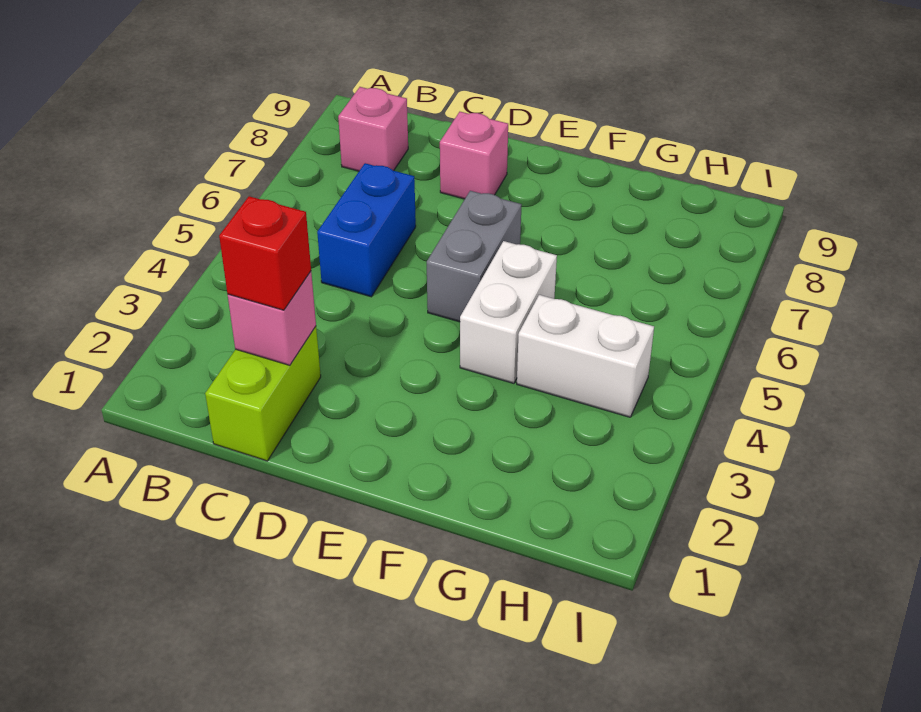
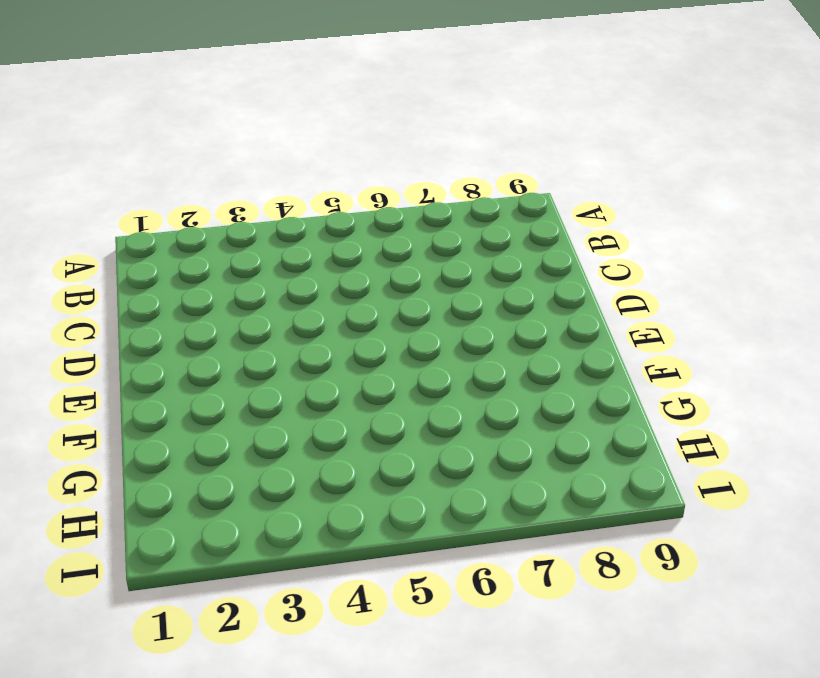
none -> pink 1x1 brick [338,87,408,171]
none -> lime 1x2 brick [205,327,321,461]

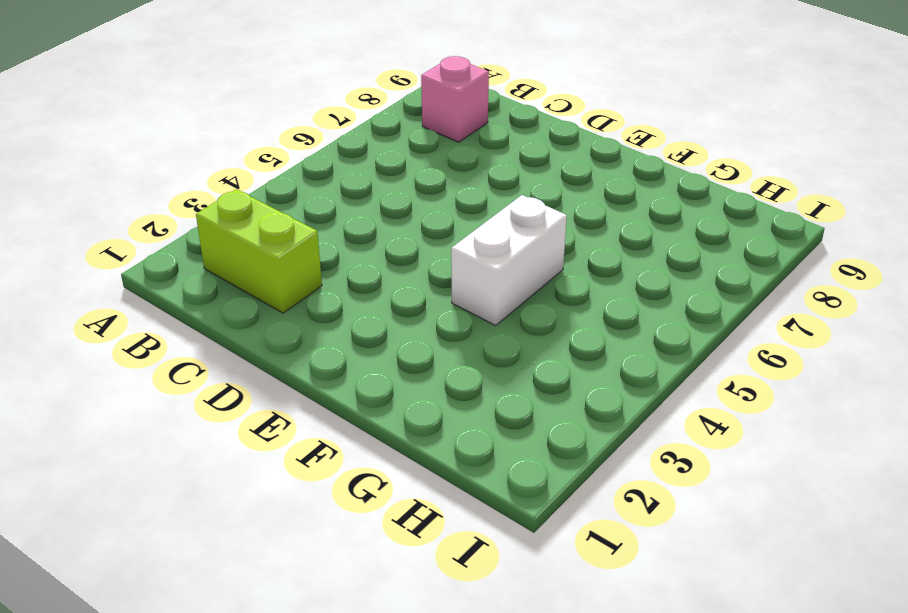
lime 1x2 brick [196,189,322,313] -> lime 1x2 brick turned to [205,327,321,461]
none -> blue 1x2 brick [317,163,416,297]
none -> pink 1x1 brick [440,112,508,199]

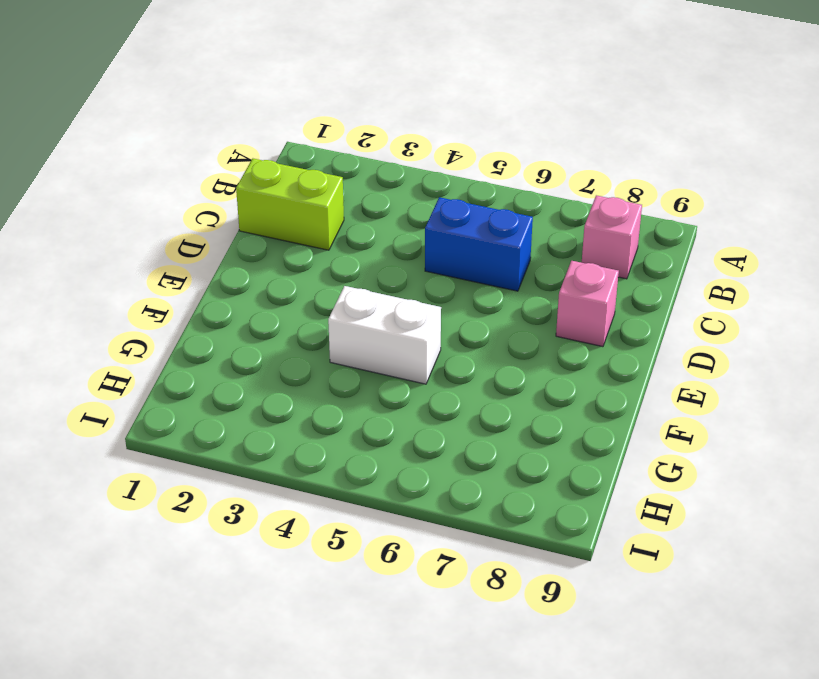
none -> grey 1x2 brick [427,191,522,322]
none -> white 1x2 brick [517,295,654,417]

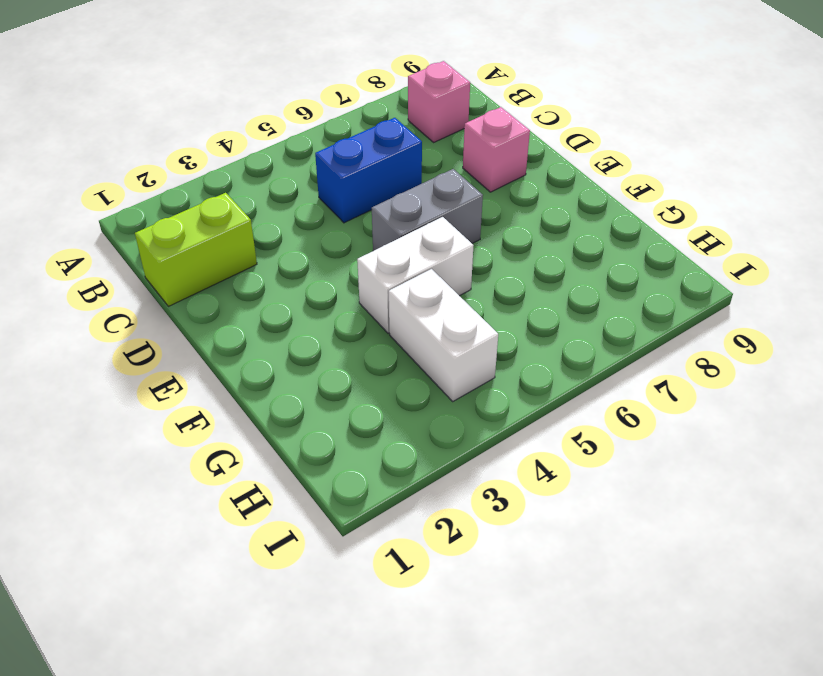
none -> pink 1x1 brick [228,271,316,365]
none -> red 1x1 brick [219,196,311,310]

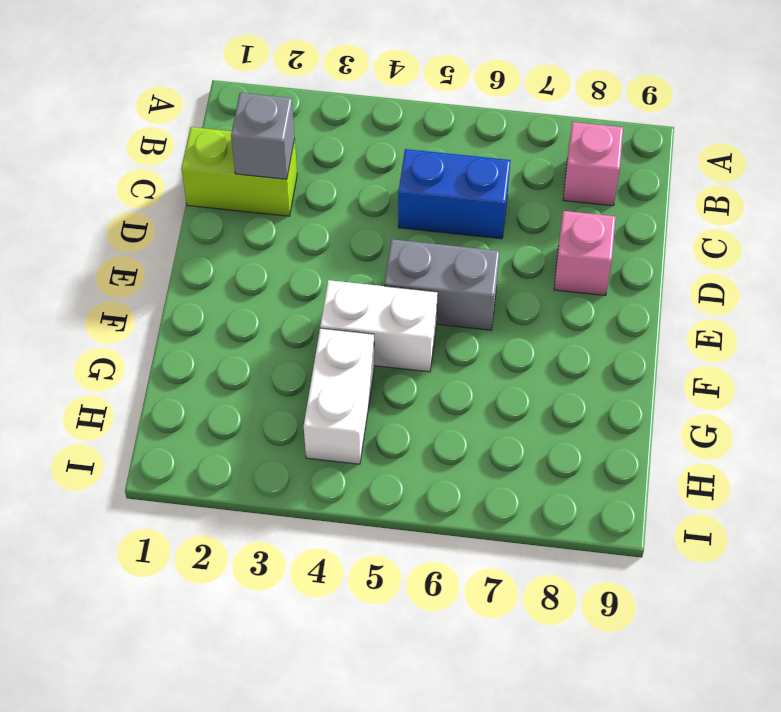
grey 1x1 brick [231,93,295,179] -> pink 1x1 brick [228,271,316,365]
none -> red 1x1 brick [219,196,311,310]

